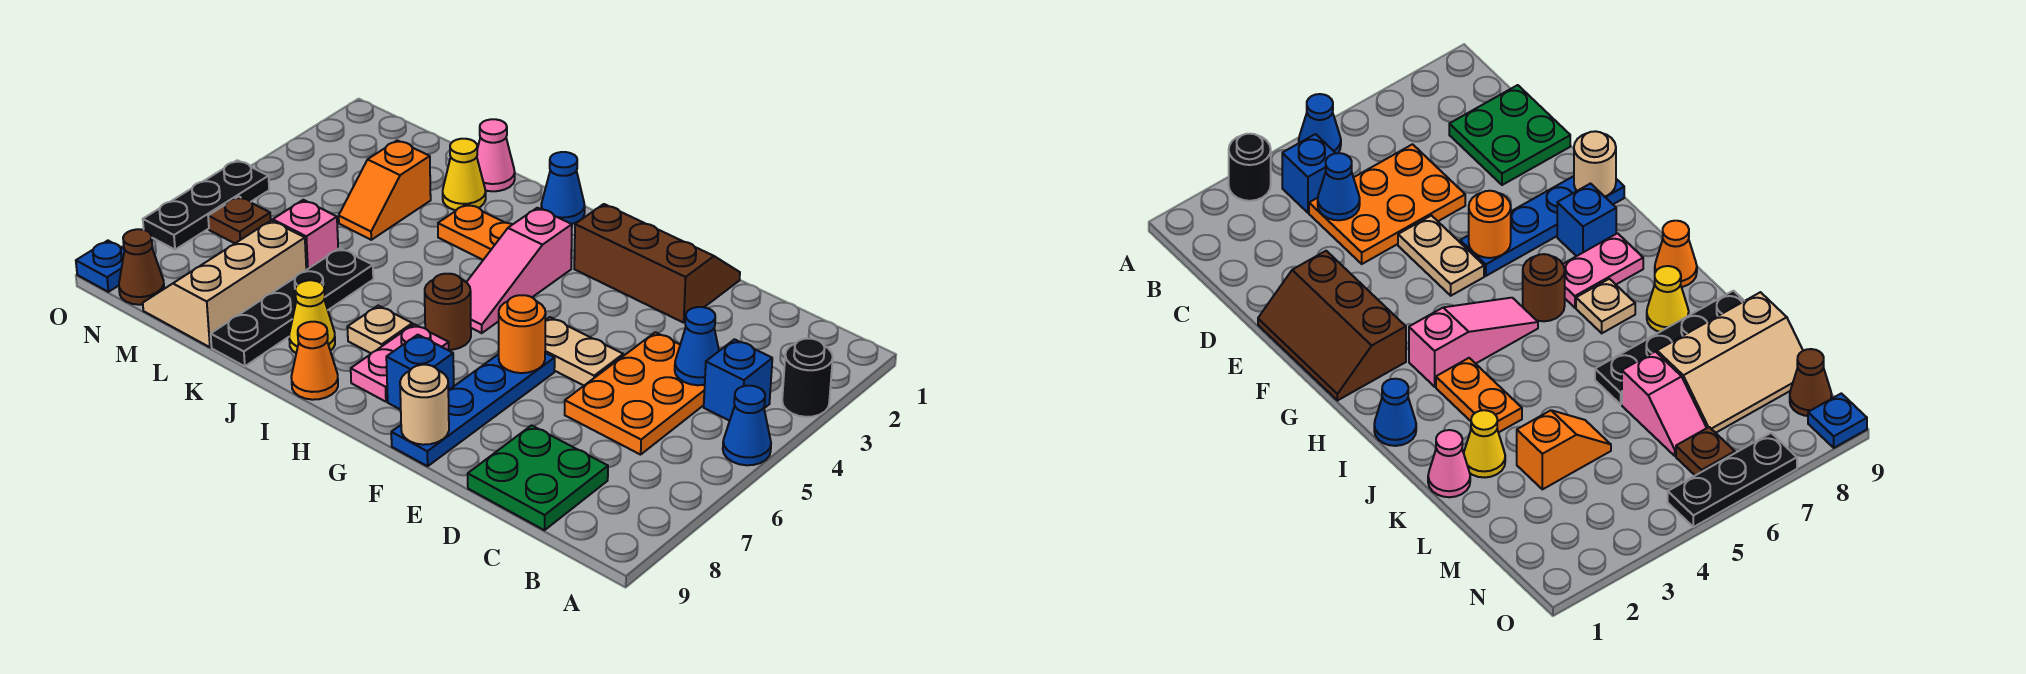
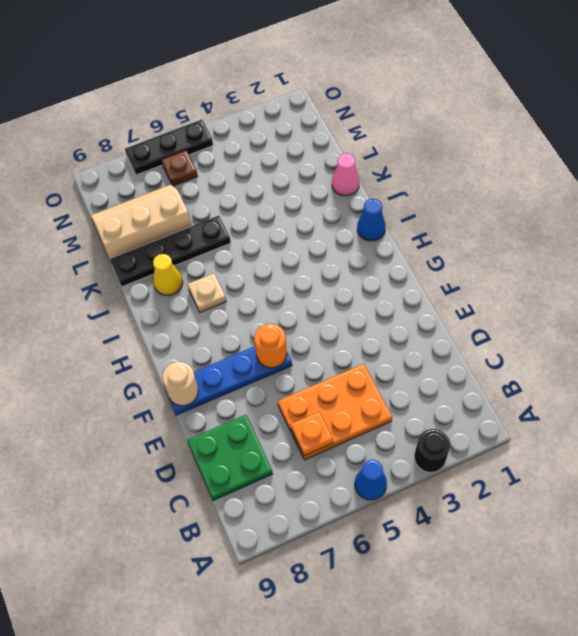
orange 1x1 plate [291,412,333,456] -> none
none -> blue 1x1 brick [704,339,772,421]
none -> brown 2x3 slope [574,204,740,323]
none -> tan 1x2 plate [545,317,623,385]
none -> blue 1x1 brick [386,335,454,410]

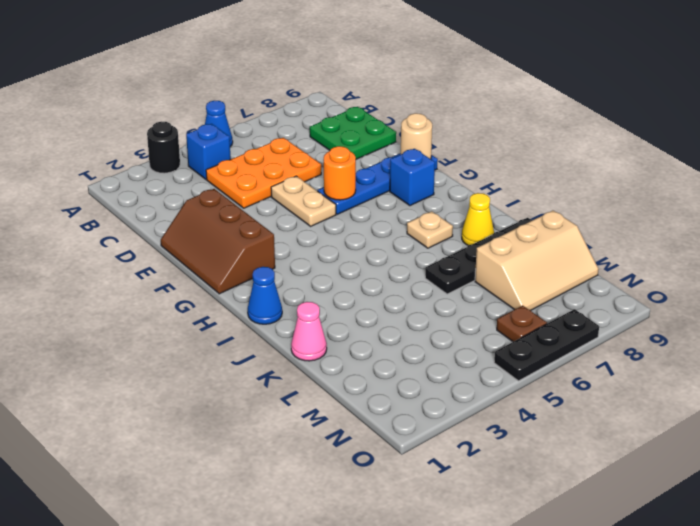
none -> pink 1x3 slope [466,208,572,333]
none -> brown 1x1 round brick [425,274,471,350]
none -> pink 1x2 plate [351,324,449,402]
none -> orange 1x2 plate [438,204,513,260]

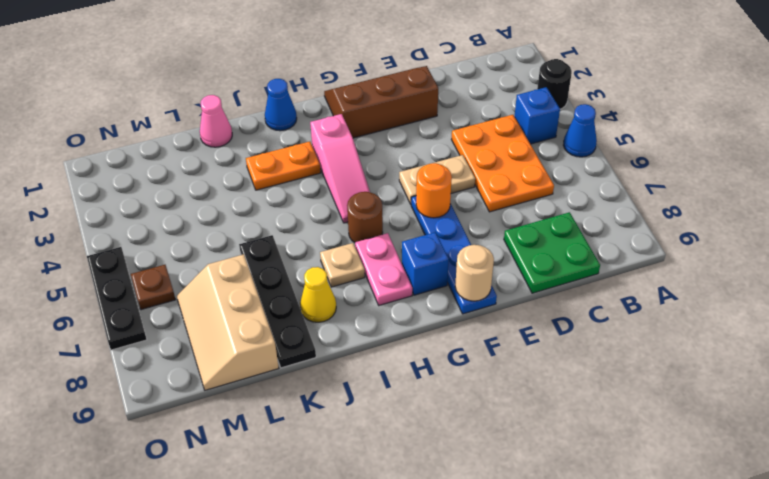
none -> orange 1x1 cone [291,322,338,400]
none -> yellow 1x1 cone [443,139,486,210]
none -> orange 1x2 slope [339,140,431,240]
none -> pink 1x2 slope [272,200,338,270]

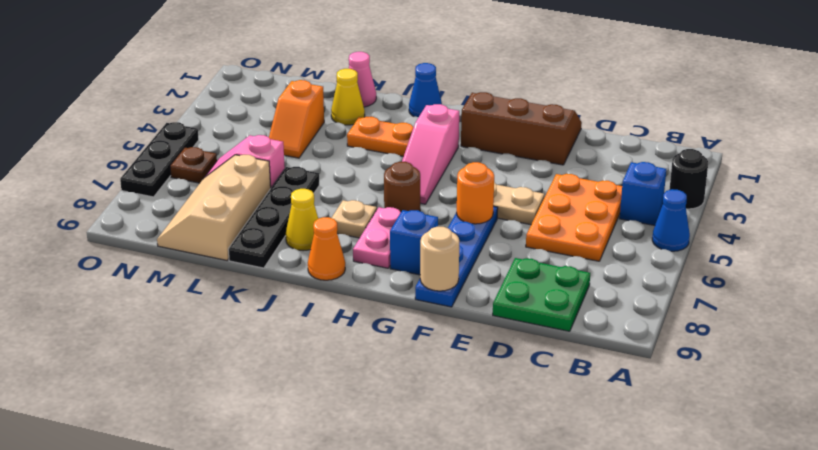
none -> brown 1x1 cone [119,229,164,305]
none -> blue 1x1 plate [76,241,125,292]
none -> blue 1x1 cone [675,307,719,385]

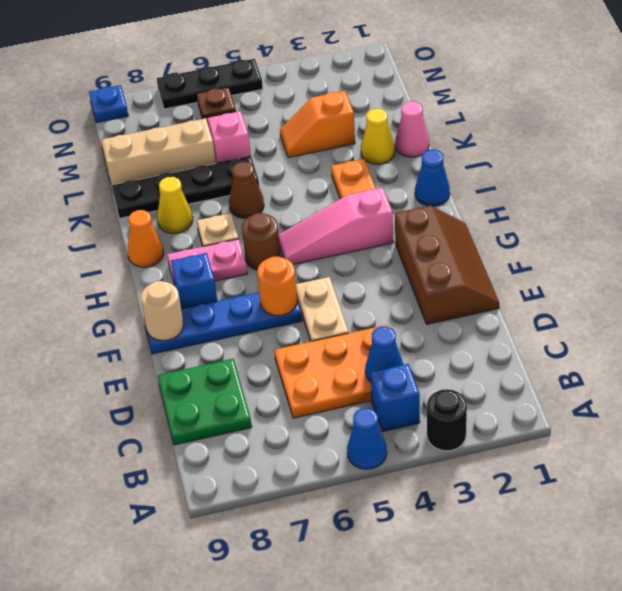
brown 1x1 cone [229,162,264,218] -> brown 1x1 cone moved to [119,229,164,305]

